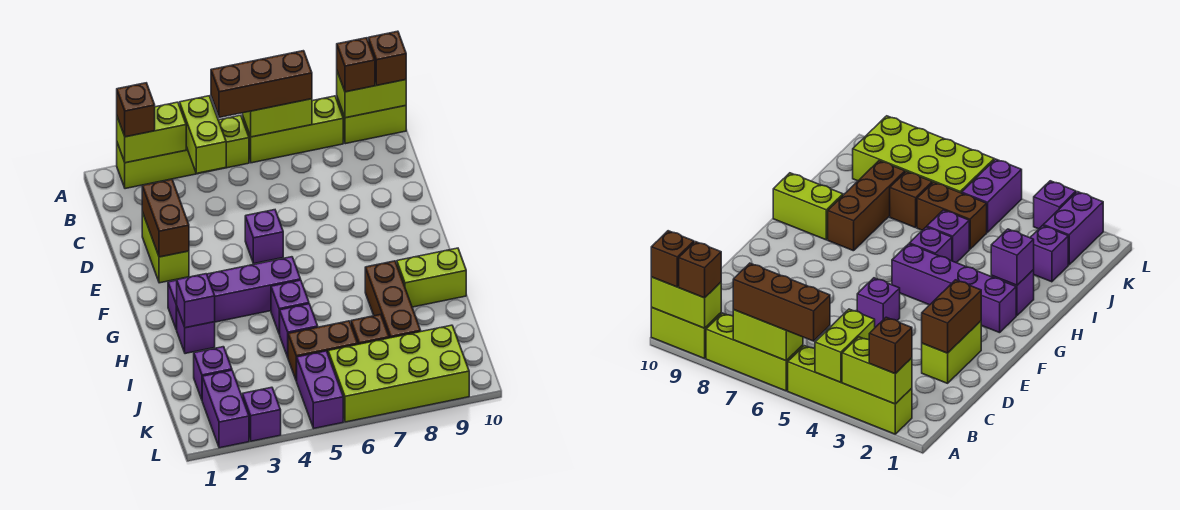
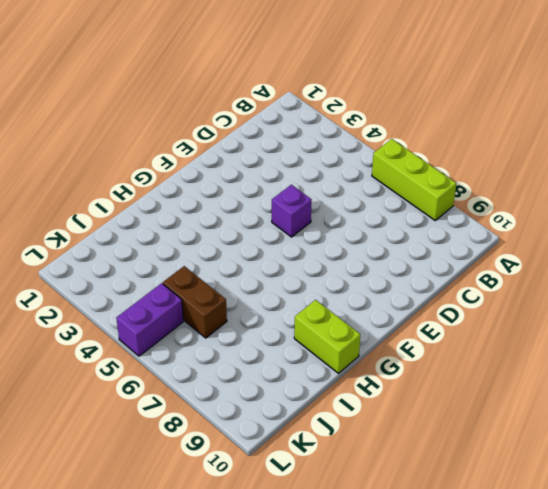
none -> lime 1x4 brick [117,115,249,189]
none -> lime 1x2 brick [337,98,406,144]
none -> lime 1x2 brick [142,212,189,283]

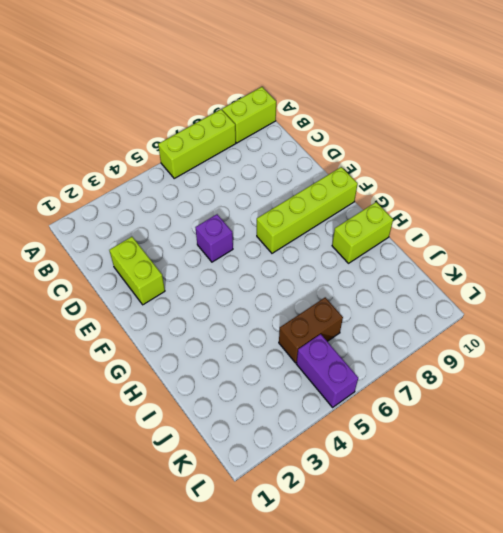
lime 1x4 brick [257,167,358,253] -> lime 1x4 brick moved to [117,115,249,189]
none -> purple 1x4 brick [168,257,301,330]
none -> purple 1x1 brick [177,308,215,354]
none -> purple 1x1 brick [271,280,309,334]

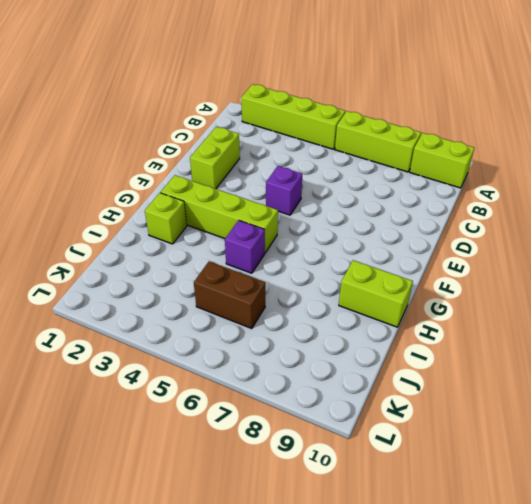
lime 1x4 brick [161,175,278,253] -> purple 1x4 brick [168,257,301,330]
lime 1x1 brick [145,193,187,244] -> purple 1x1 brick [177,308,215,354]
none -> brown 1x3 brick [365,261,421,338]
none -> purple 1x1 brick [280,304,318,357]
none -> purple 1x1 brick [194,347,232,399]

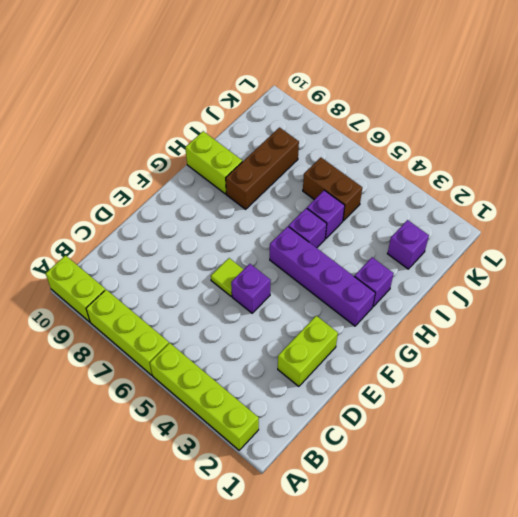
lime 1x1 tile [211,258,244,296] -> none
none -> brown 1x1 brick [351,315,389,344]
none -> purple 1x2 brick [202,370,249,448]
none -> purple 1x2 brick [297,351,343,428]

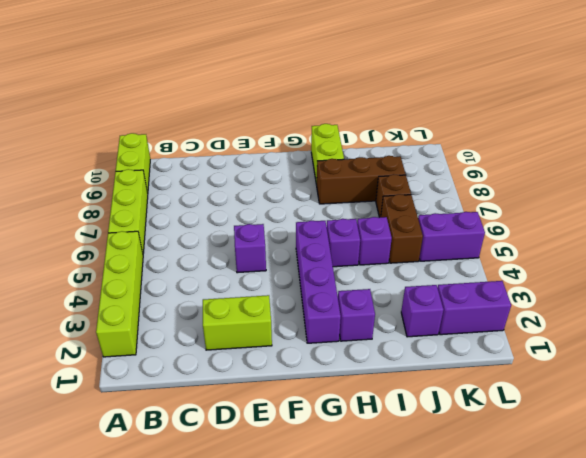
none -> lime 2x4 brick [328,325,469,422]
none -> purple 1x1 brick [242,387,281,441]
none -> lime 1x2 brick [117,102,186,163]

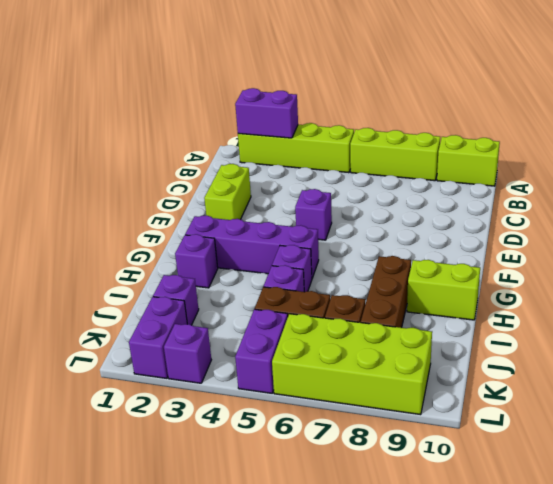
purple 1x2 brick [235,88,298,138] -> lime 1x2 brick [117,102,186,163]
none -> lime 1x2 brick [180,96,226,173]
none -> lime 1x2 brick [242,99,312,137]
none -> lime 1x2 brick [337,72,406,118]

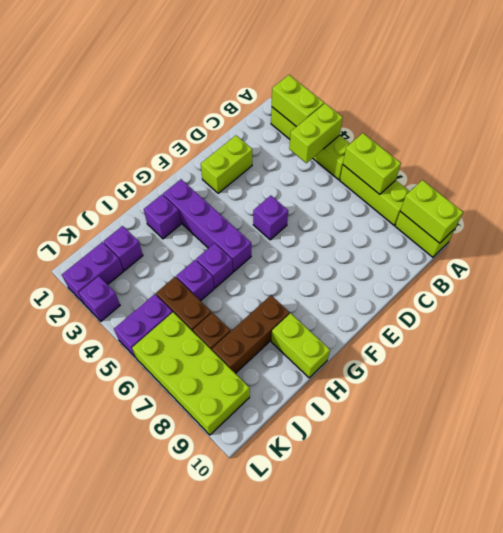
none -> brown 1x2 brick [142,179,189,257]
none -> purple 1x1 brick [176,274,215,328]
none -> brown 1x1 brick [117,83,155,137]

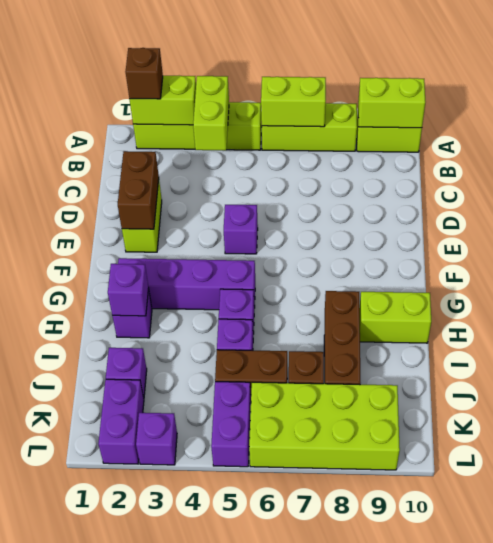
none -> brown 1x3 brick [211,51,312,118]
none -> brown 1x1 brick [337,38,375,92]
none -> brown 1x1 brick [368,31,406,85]

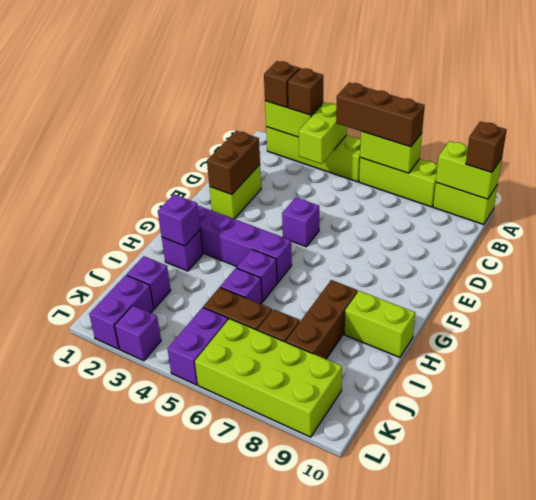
brown 1x1 brick [288,68,323,115] -> brown 1x1 brick moved to [337,38,375,92]

